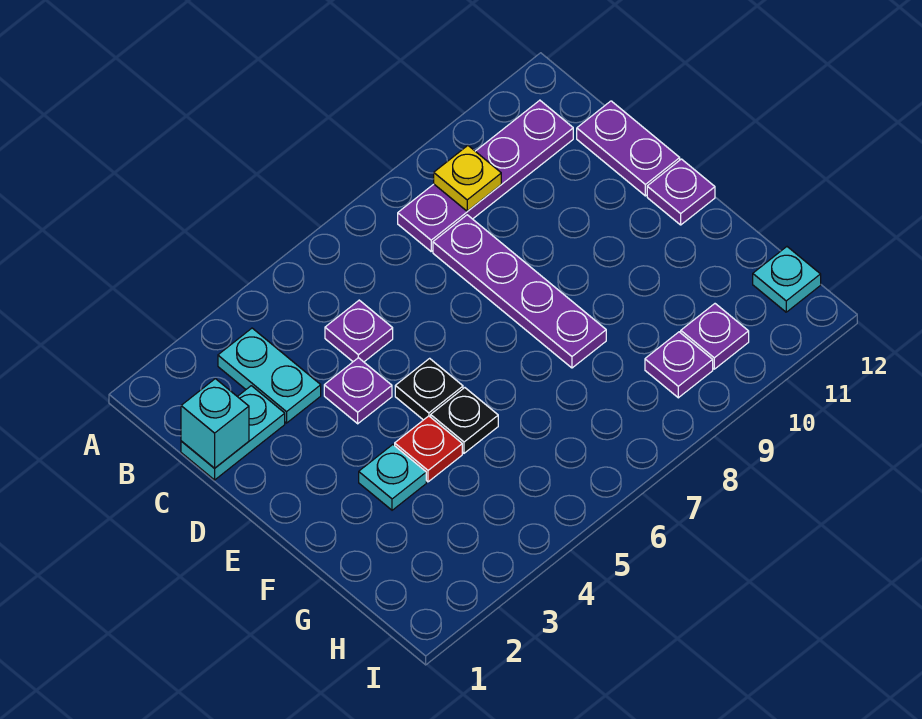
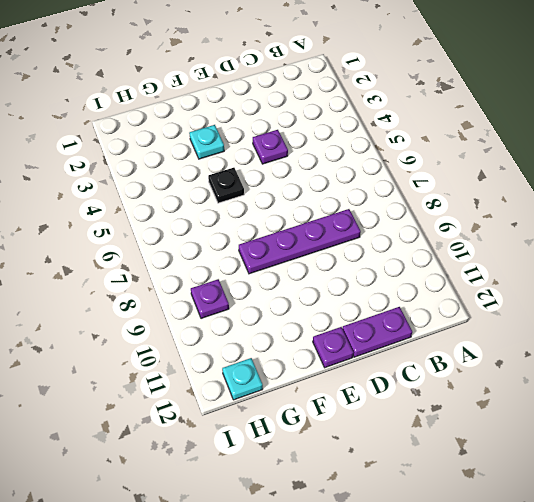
none -> cyan 1x2 plate [218,328,321,423]
none -> purple 1x4 plate [398,100,573,251]
none -> cyan 1x2 plate [181,386,285,480]

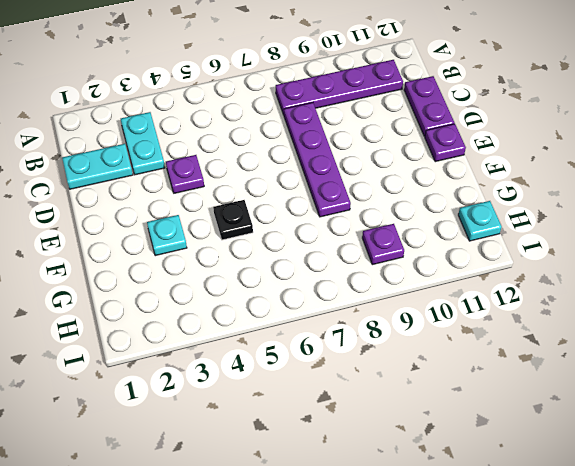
none -> purple 1x1 plate [325,300,393,362]
none -> black 1x1 plate [395,358,463,420]
none -> red 1x1 plate [395,416,462,482]

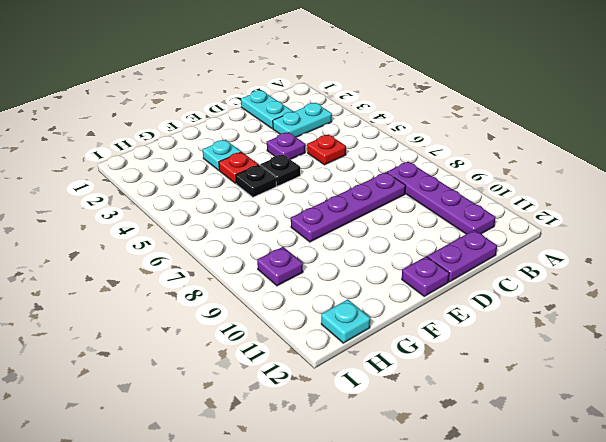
red 1x1 plate [307,135,346,165] -> purple 1x1 plate [325,300,393,362]
none -> purple 1x1 plate [681,304,749,369]
none -> yellow 1x1 plate [434,146,501,211]
none -> cyan 1x1 brick [181,379,249,468]

